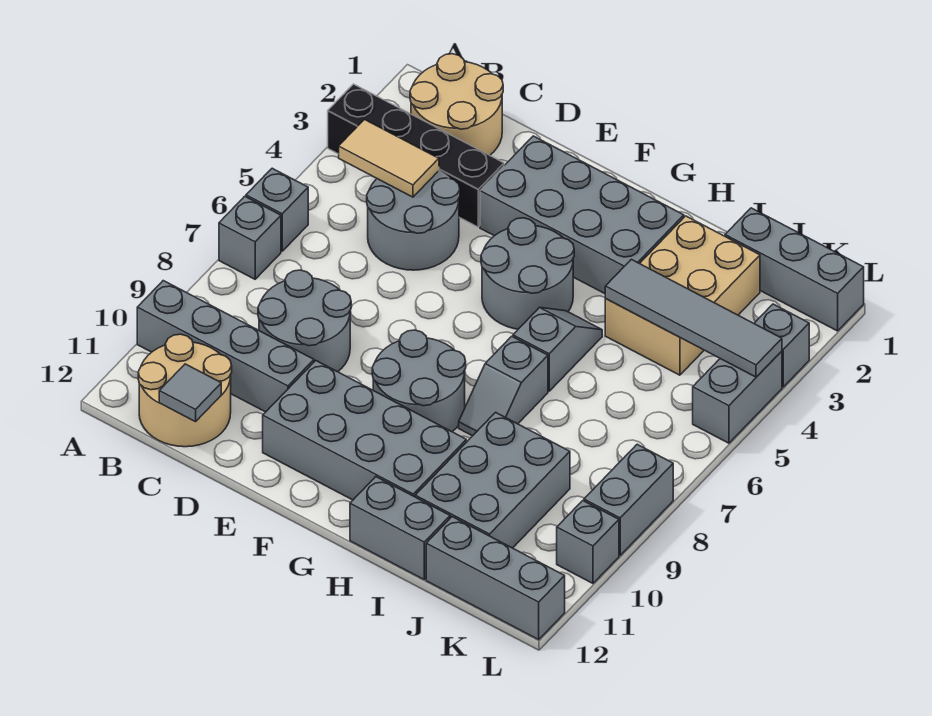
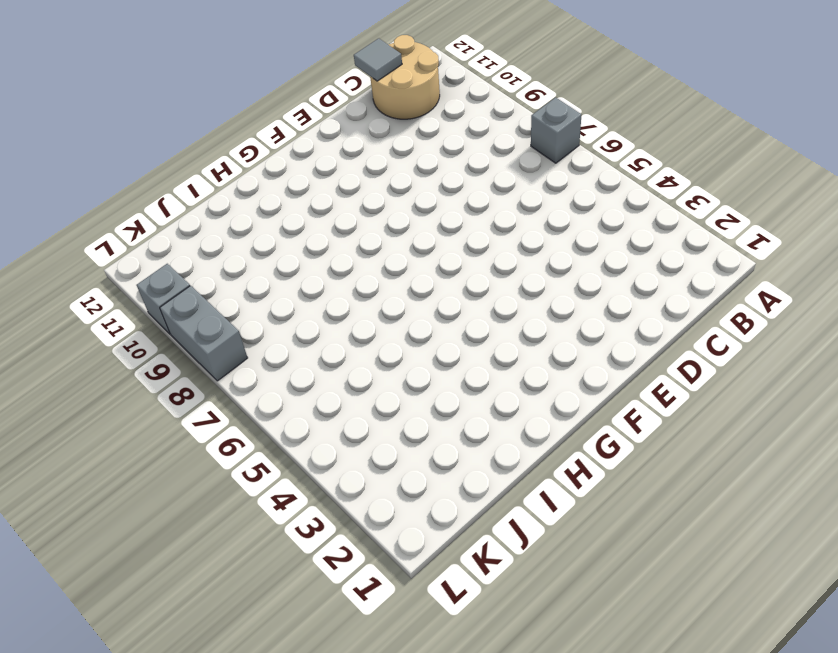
none -> black 1x4 brick [328,84,504,227]
none -> grey 1x1 brick [246,168,308,251]
none -> grey 1x4 brick [137,281,314,412]

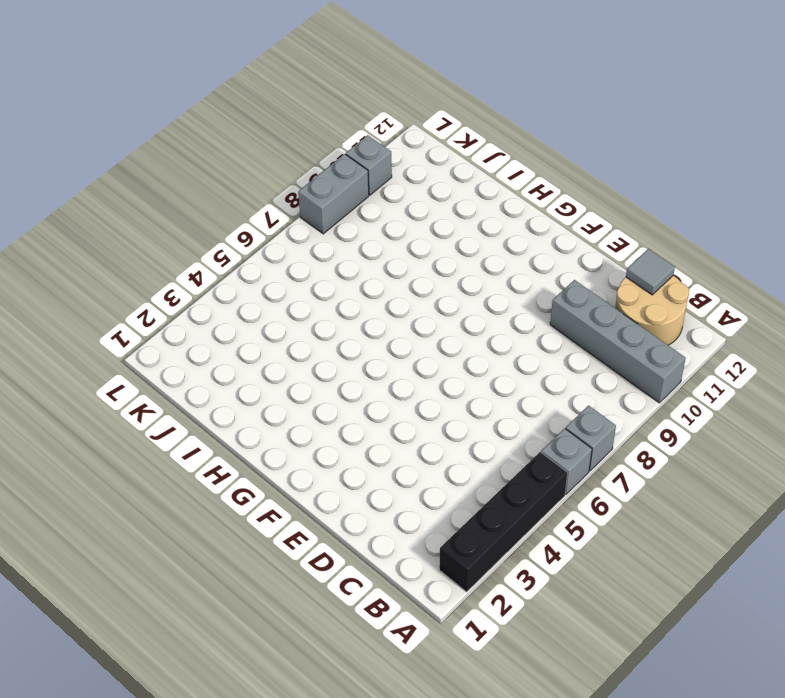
black 1x4 brick [439,452,568,592] -> black 1x4 brick turned to [328,84,504,227]
none -> tan 2x2 round brick [410,54,503,155]
none -> grey 2x2 round brick [367,171,460,270]
none -> grey 2x2 round brick [258,270,351,372]

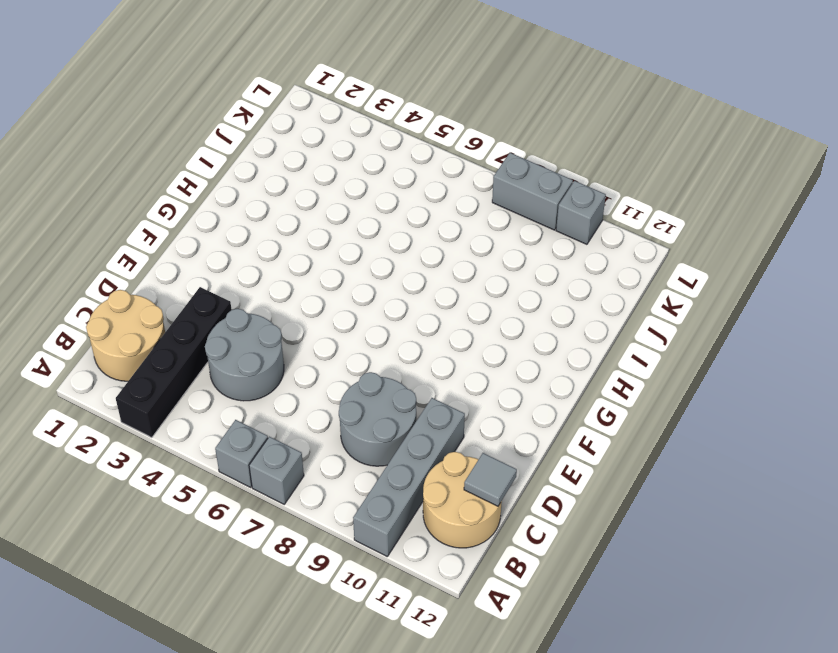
none -> grey 2x4 brick [480,136,684,294]
none -> grey 2x4 brick [263,361,466,500]
none -> grey 2x2 round brick [481,218,574,329]

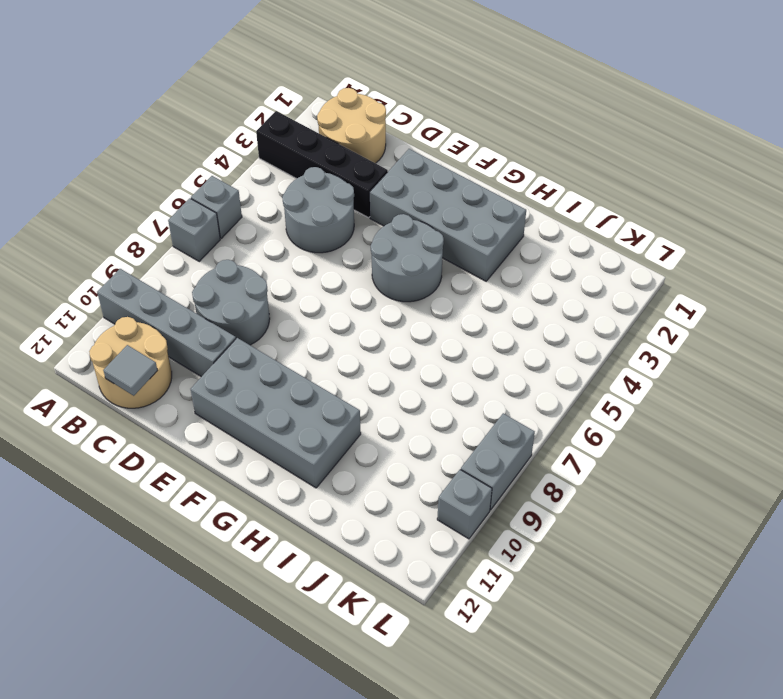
none -> grey 2x2 round brick [372,330,466,432]
none -> grey 1x2 slope [513,307,602,391]
none -> grey 1x2 slope [459,336,548,436]

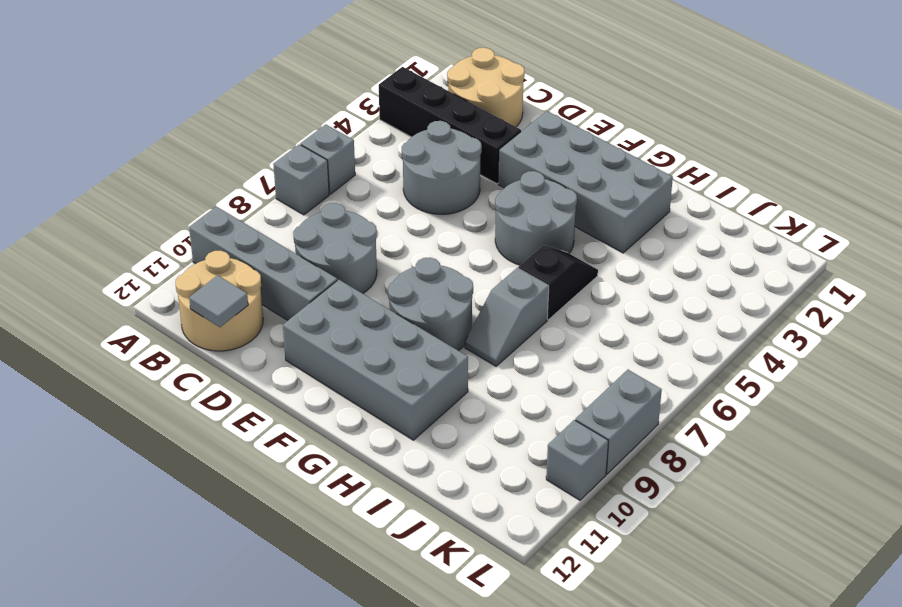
black 1x2 slope [518,245,598,320] -> grey 1x2 slope [513,307,602,391]
none -> grey 1x2 brick [350,477,450,579]
none -> tan 2x3 brick [605,216,760,375]
none -> grey 2x3 brick [415,412,570,548]

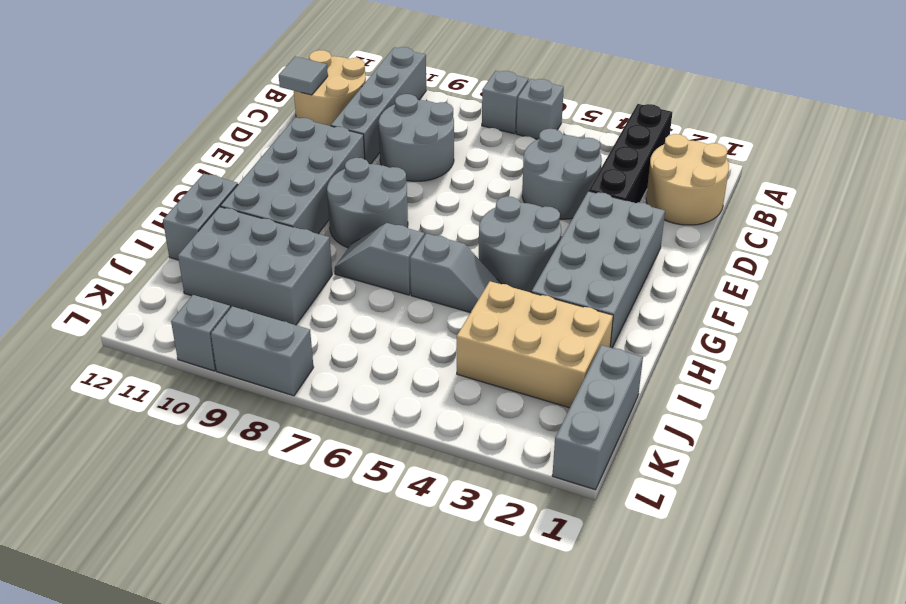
none -> grey 1x3 brick [426,517,565,640]
none -> grey 1x1 brick [754,304,809,387]
none -> grey 1x2 brick [693,351,782,443]

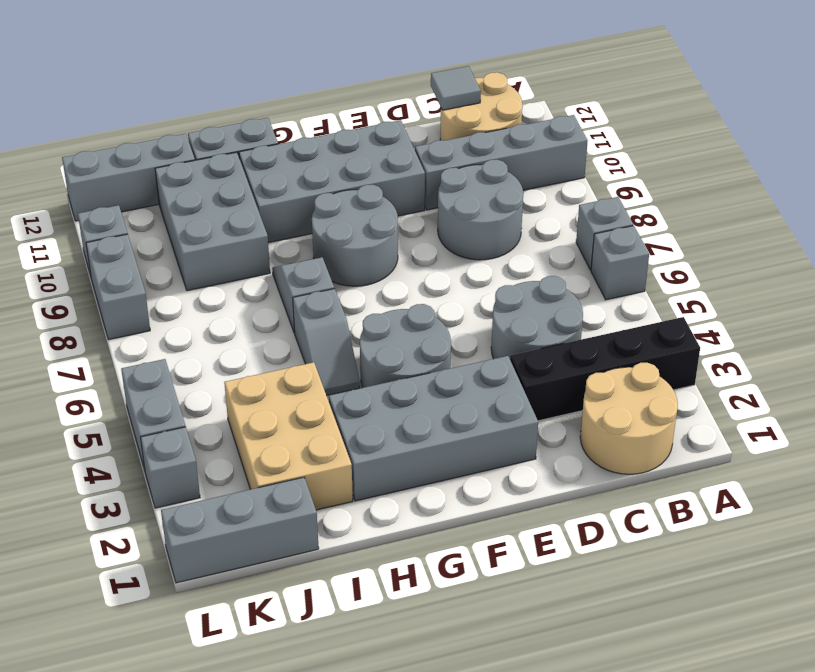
none -> tan 1x2 tile [339,120,439,197]
none -> grey 1x4 tile [605,259,782,377]

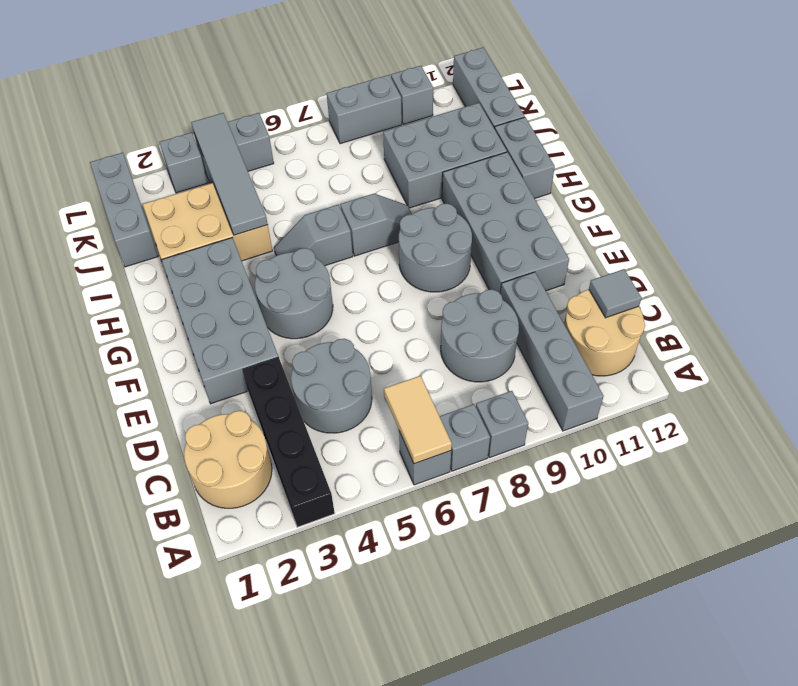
tan 1x2 tile [384,376,452,464] -> tan 1x2 tile moved to [339,120,439,197]
grey 1x1 brick [476,391,528,458] -> none

